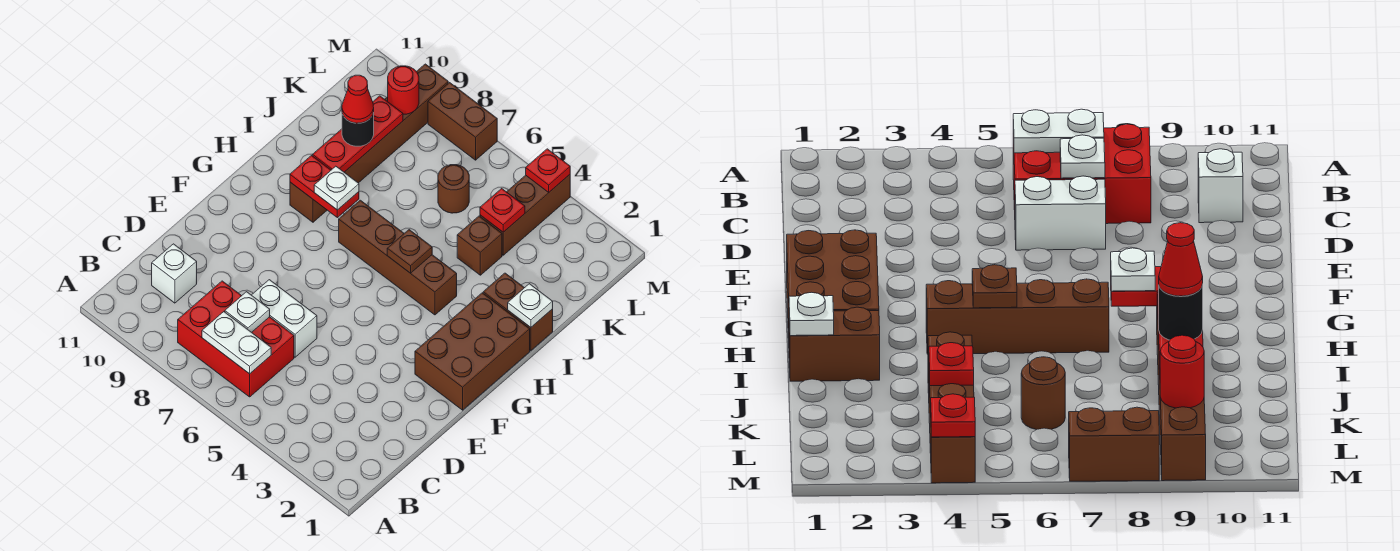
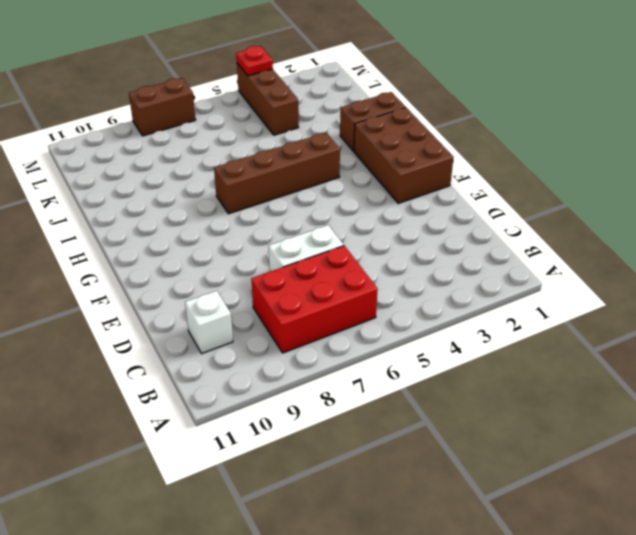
none -> brown 1x6 brick [290,64,448,222]
none -> brown 1x1 brick [457,216,502,275]
none -> brown 1x1 round brick [438,165,469,213]

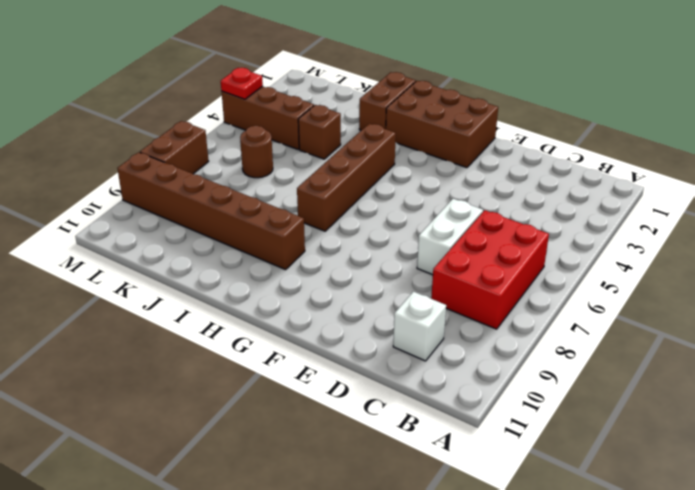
none -> white 1x2 plate [202,312,271,374]
none -> white 1x1 plate [225,292,270,332]
none -> brown 1x1 plate [387,230,432,273]

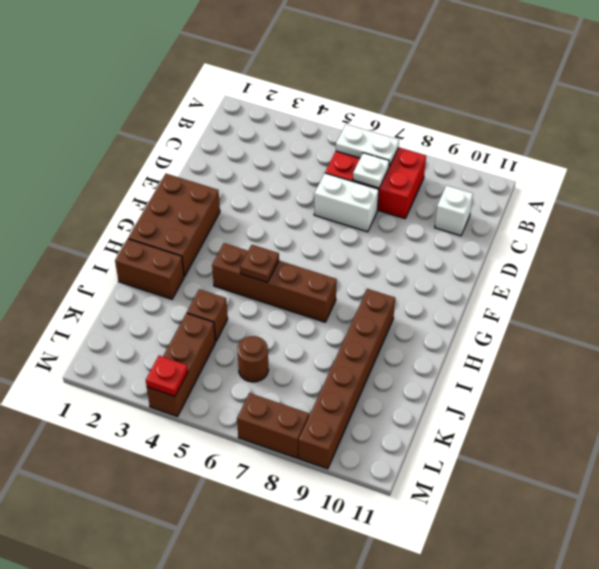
none -> red 1x2 plate [290,156,359,218]
none -> white 1x1 plate [508,284,553,327]
none -> red 1x3 plate [313,96,403,172]

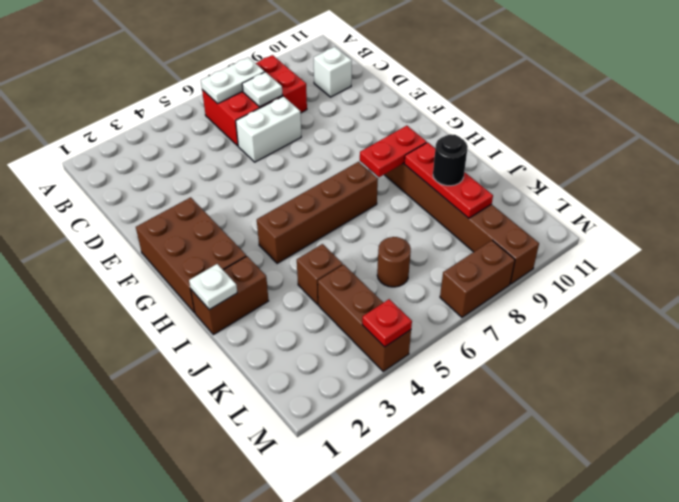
none -> brown 1x1 plate [387,230,432,273]
none -> red 1x1 plate [480,189,525,232]
none -> red 1x1 round brick [388,66,419,114]

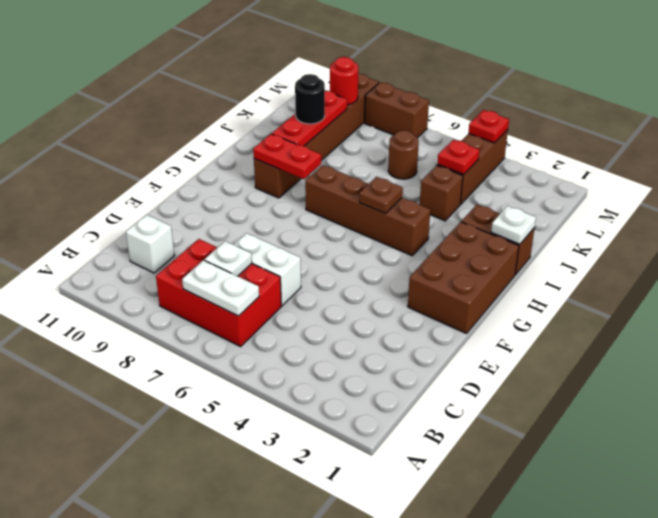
none -> white 1x1 plate [314,166,359,210]
none -> red 1x1 cone [342,75,374,123]

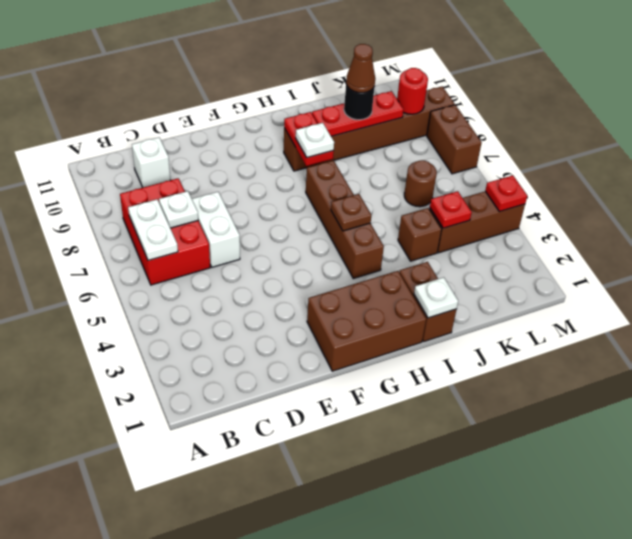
brown 1x1 cone [346,44,375,93] -> red 1x1 cone [342,75,374,123]

